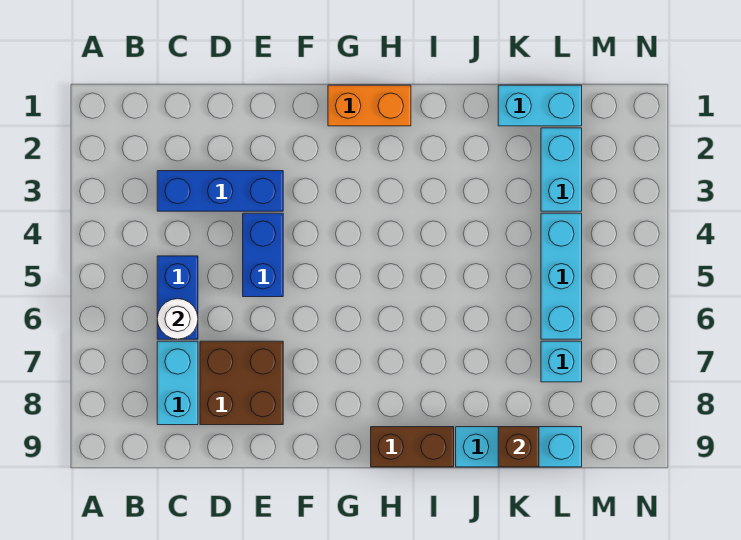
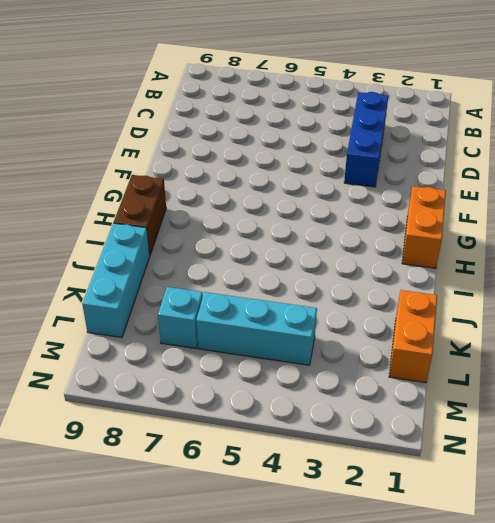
orange 1x2 brick [389,290,437,383] -> cyan 1x2 brick [498,85,582,126]
none -> blue 1x2 brick [157,256,198,339]
none -> cyan 1x2 brick [157,341,198,425]
none -> brown 2x2 brick [200,341,283,425]

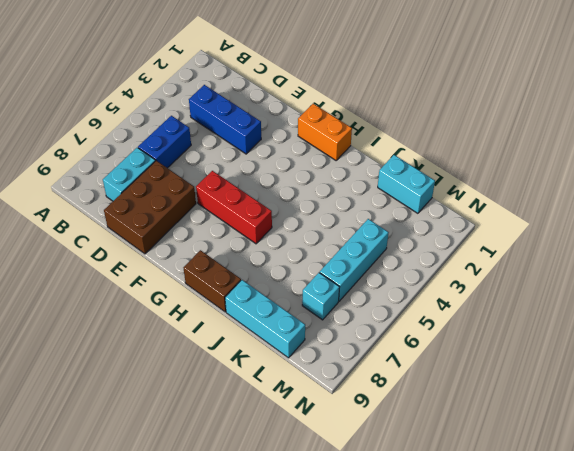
brown 2x3 brick [104,161,196,254] -> brown 2x2 brick [200,341,283,425]
red 1x3 brick [196,171,272,244] -> none
none -> blue 1x2 brick [243,213,283,297]
none -> cyan 1x2 brick [541,128,582,211]
none -> white 1x1 round brick [157,299,198,339]

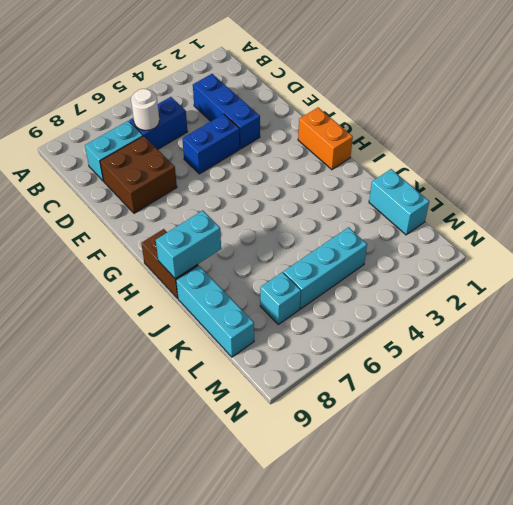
cyan 1x2 brick [156,210,221,279] -> cyan 1x2 brick moved to [541,128,582,211]
none -> brown 1x1 brick [498,427,539,467]

